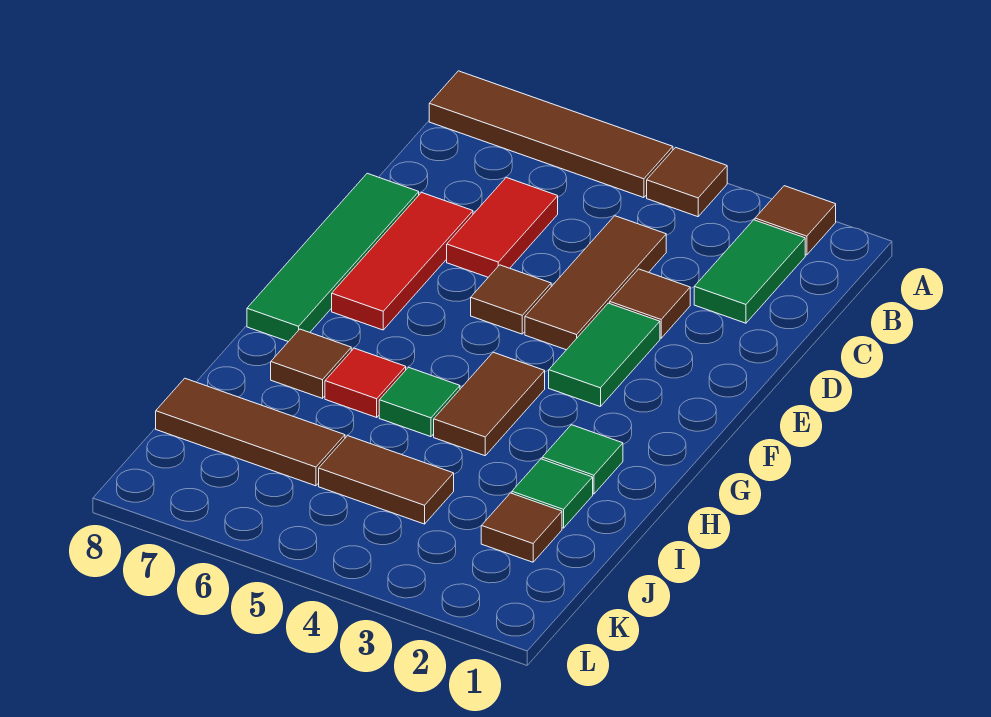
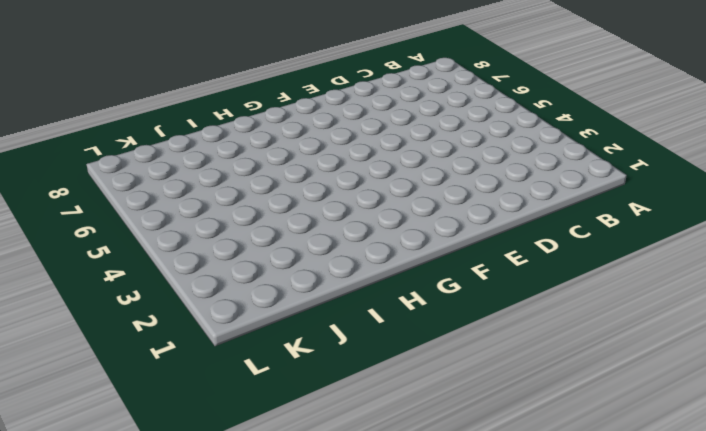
none -> brown 1x1 tile [755,186,836,255]
none -> brown 1x1 tile [647,147,727,217]
none -> brown 1x4 tile [429,71,673,198]

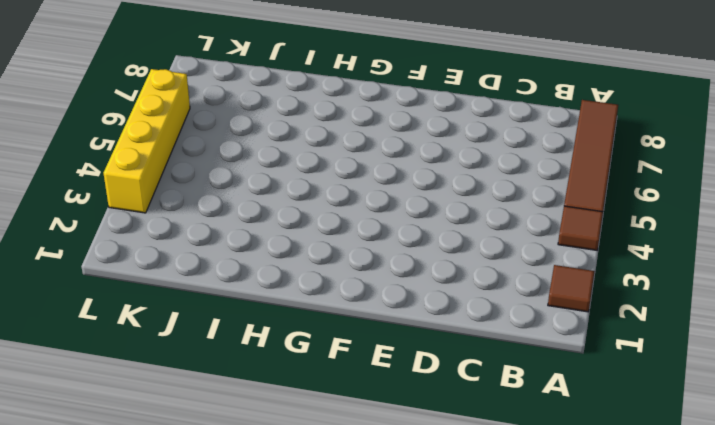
yellow 1x4 brick [104,69,190,213] -> none
none -> green 1x2 tile [694,220,805,323]
none -> brown 1x3 tile [525,216,666,350]
none -> red 1x2 tile [447,178,558,277]

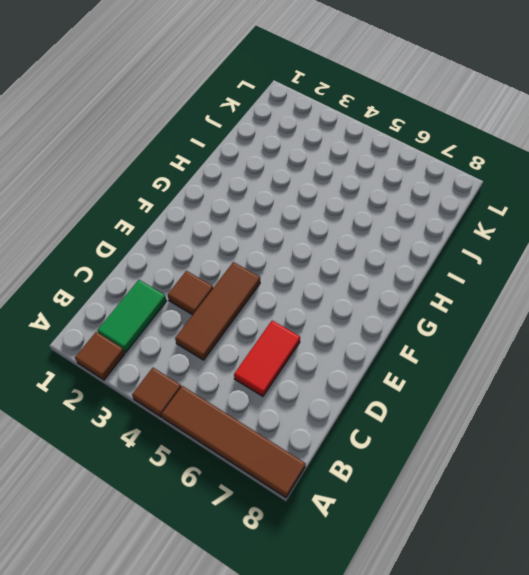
none -> red 1x3 tile [332,193,473,330]
none -> green 1x4 tile [247,173,419,342]
none -> green 1x2 tile [549,303,660,407]

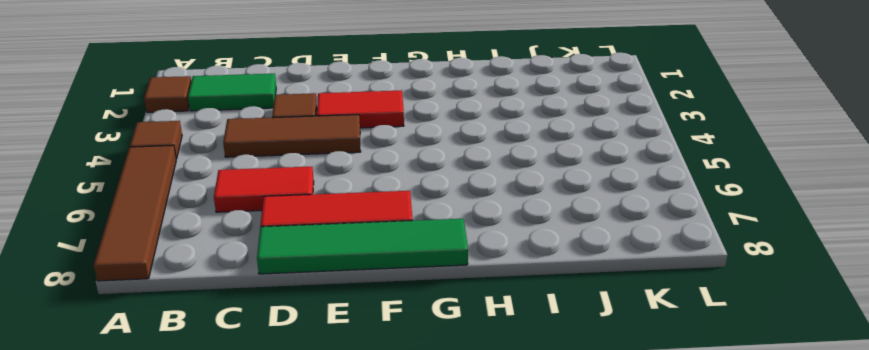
red 1x2 tile [317,90,404,128] -> green 1x2 tile [549,303,660,407]
none -> brown 1x1 tile [471,265,551,334]
none -> brown 1x2 tile [434,352,545,456]
none -> green 1x1 tile [542,425,623,494]

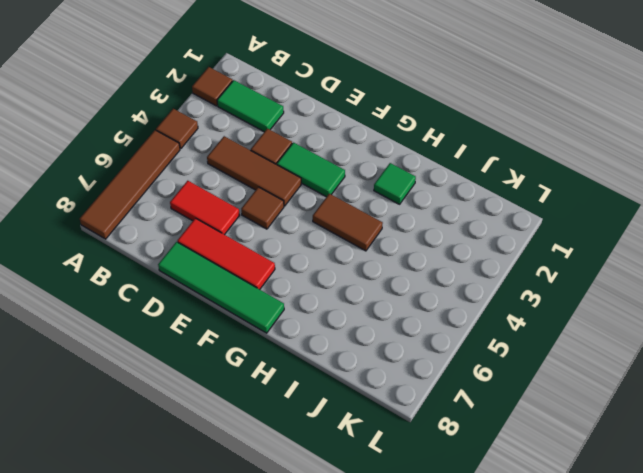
none -> green 1x1 tile [379,367,460,437]
none -> red 1x1 tile [325,348,406,417]
none -> brown 1x1 tile [271,329,351,398]

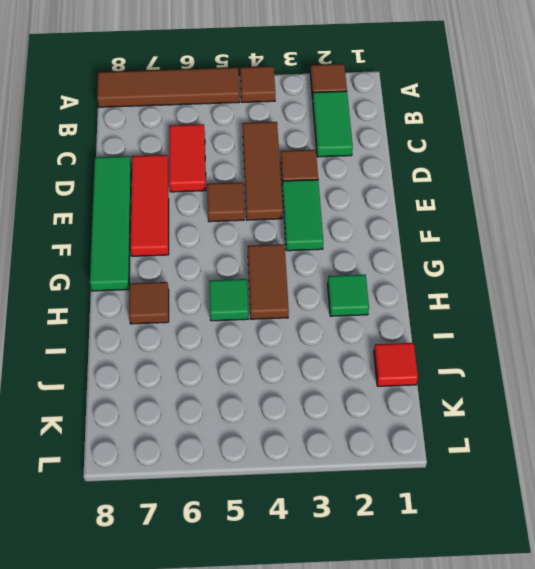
red 1x1 tile [374,343,418,386] -> red 1x1 tile moved to [325,348,406,417]
none -> green 1x1 tile [512,459,593,528]
none -> brown 1x1 tile [481,493,562,562]
none -> brown 1x2 tile [319,436,454,524]

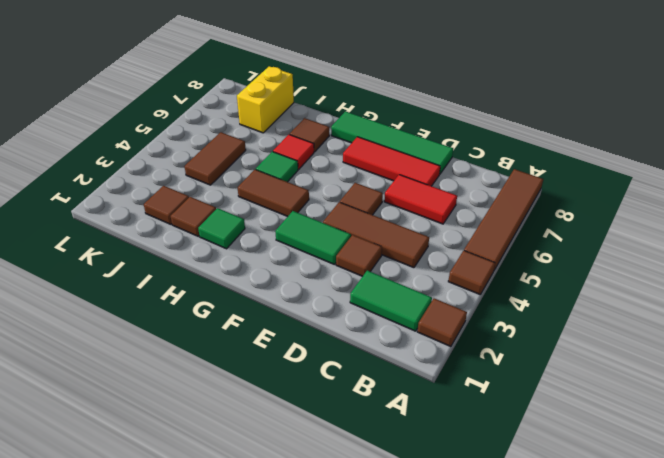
brown 1x1 tile [171,197,216,236] -> green 1x1 tile [512,459,593,528]
yellow 1x2 brick [237,66,294,133] -> brown 1x3 tile [156,378,345,486]

